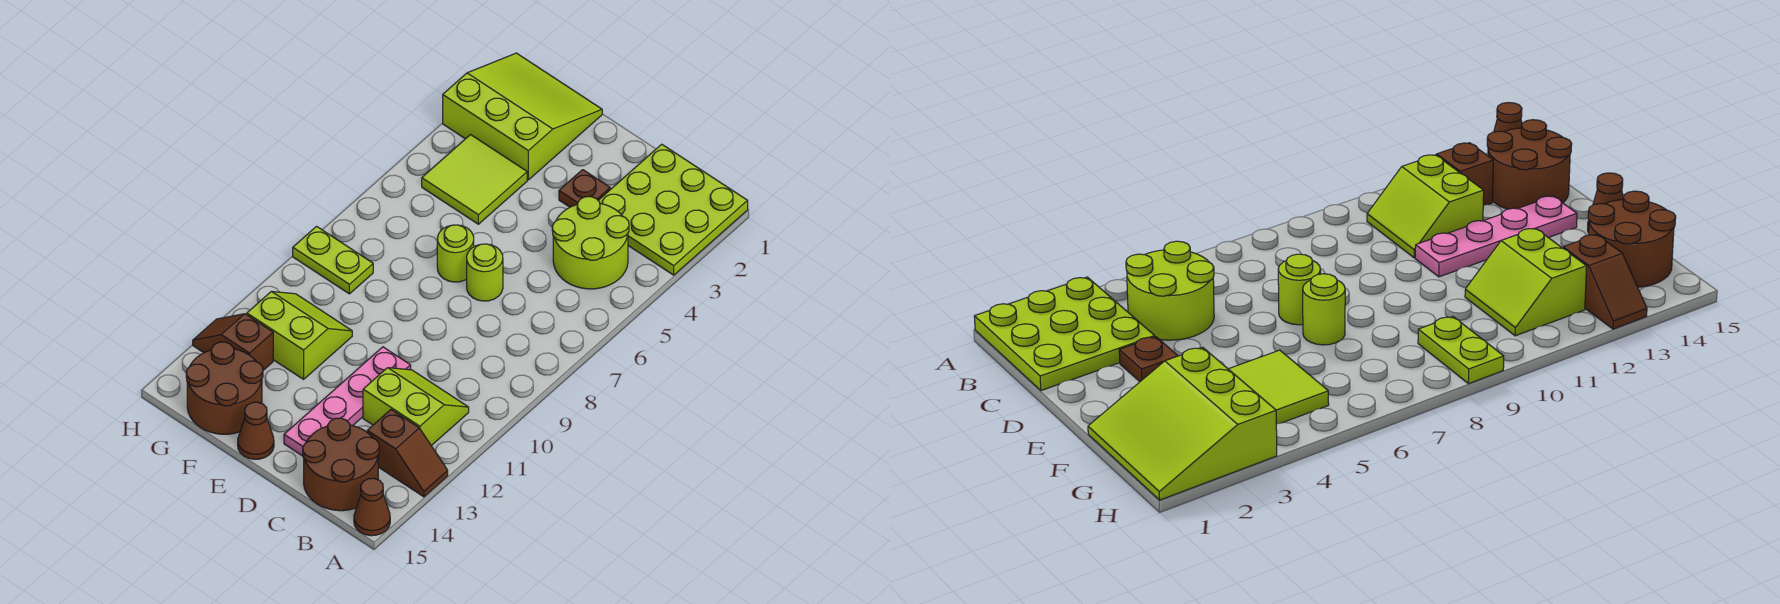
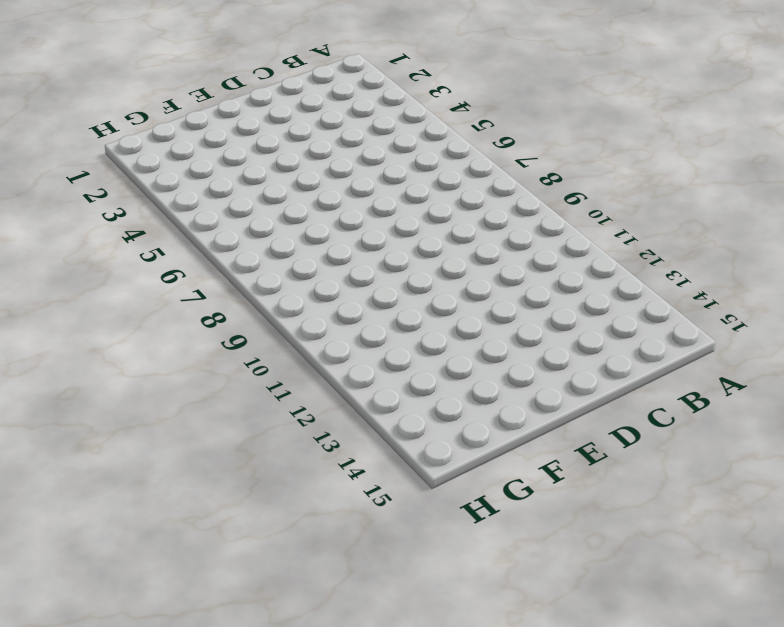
none -> lime 3x3 plate [598,144,748,275]
none -> brown 1x2 slope [367,410,448,497]
none -> brown 1x1 cone [354,478,390,536]

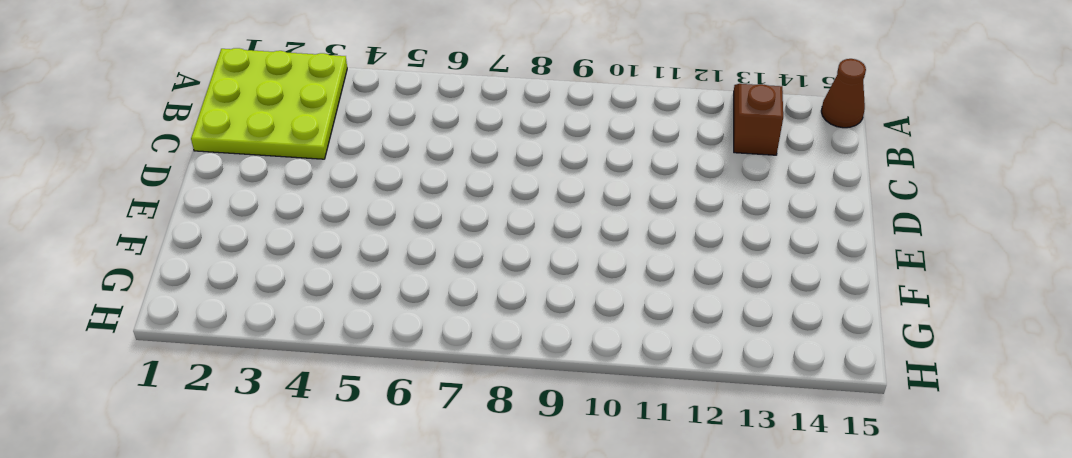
none -> lime 2x2 round brick [552,197,629,289]
none -> lime 2x2 slope [363,368,469,446]
none -> brown 2x2 round brick [303,418,379,511]

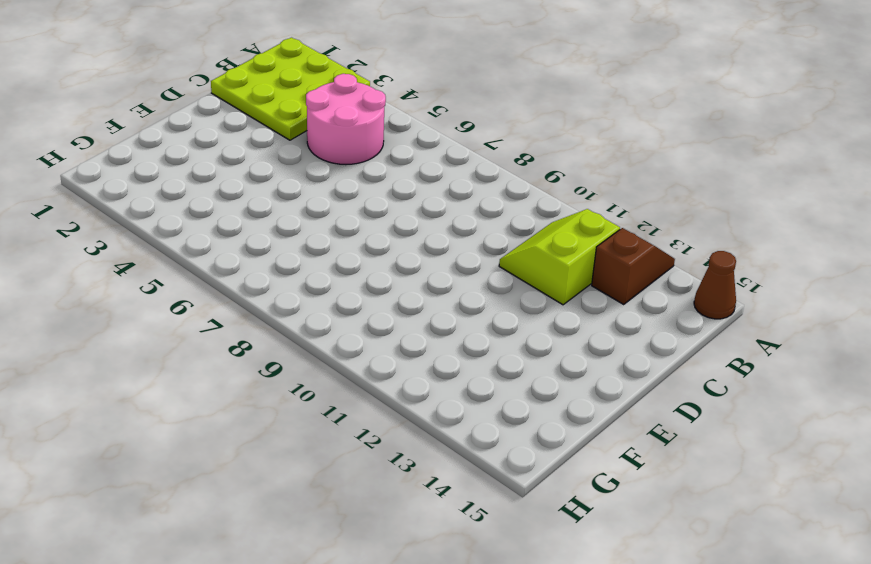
pink 2x2 round brick [306,74,386,164] -> lime 2x2 round brick [552,197,629,289]
none -> brown 2x2 round brick [303,418,379,511]
none -> brown 1x1 plate [559,170,610,207]
none -> lime 1x1 round brick [467,244,503,301]

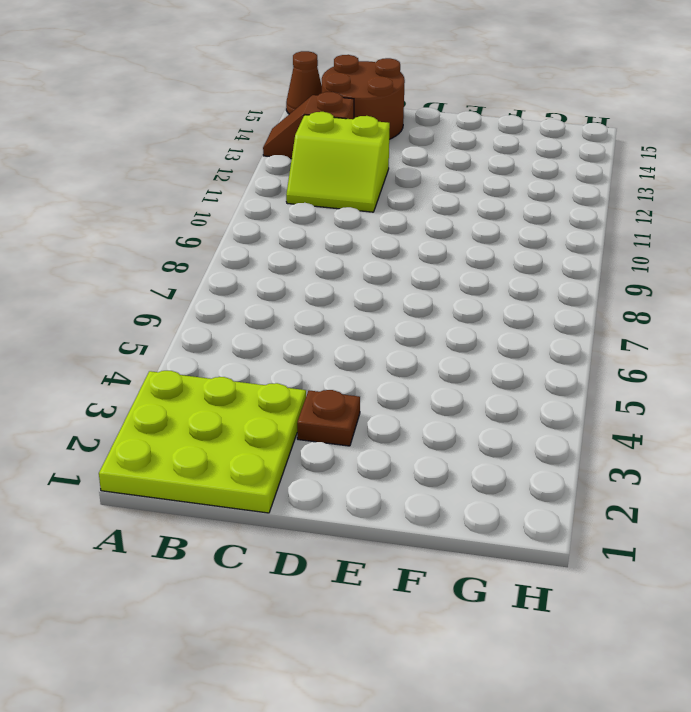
none -> lime 2x2 round brick [552,197,629,289]
none -> lime 1x1 round brick [467,244,503,301]
none -> pink 1x4 plate [284,347,411,456]

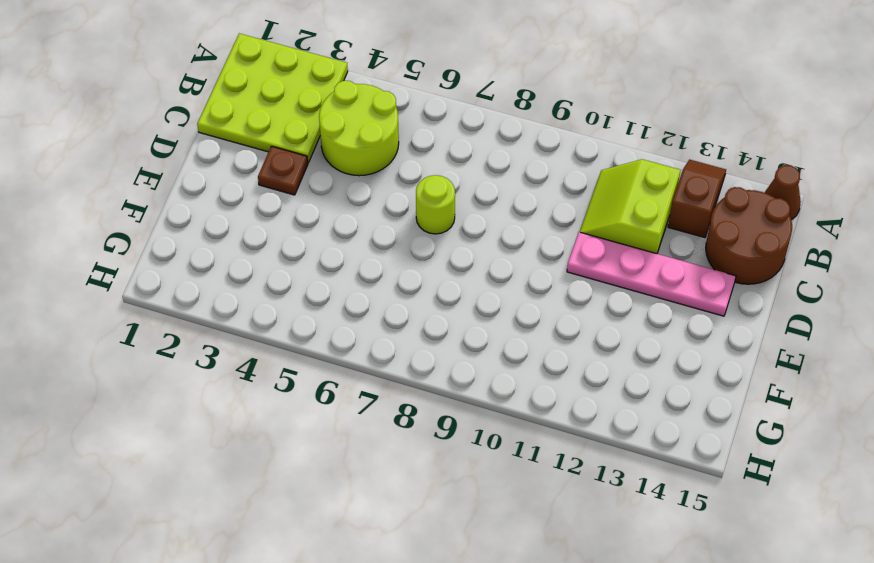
none -> lime 1x1 round brick [437,225,474,282]
none -> brown 1x1 cone [238,402,274,459]
none -> lime 3x3 slope [443,53,602,180]

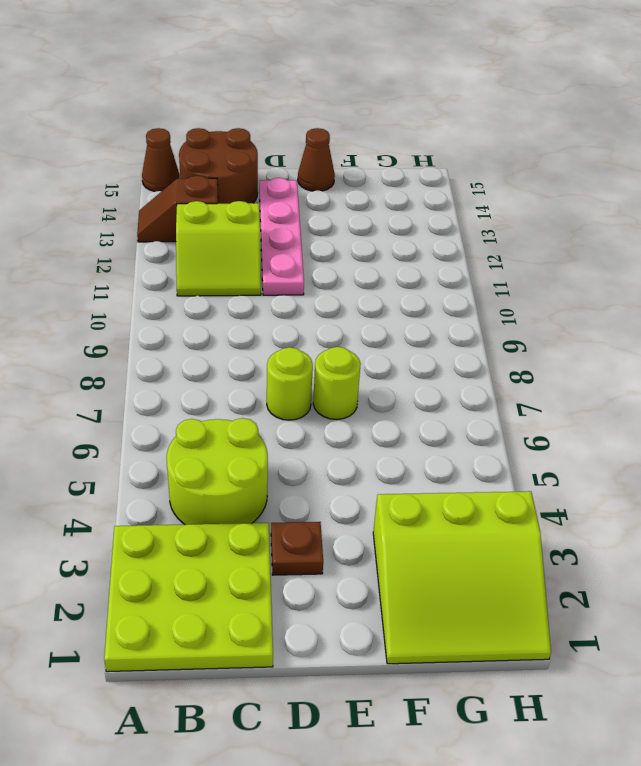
none -> lime 2x2 tile [422,135,527,224]
none -> lime 2x2 slope [247,291,352,379]
none -> brown 2x2 round brick [186,342,263,434]

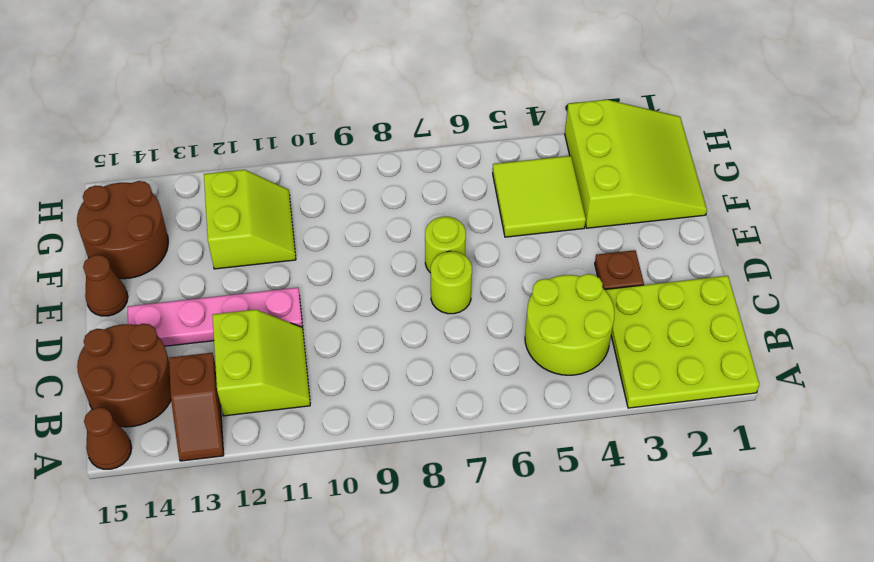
none -> lime 1x2 plate [293,226,373,294]
none -> brown 1x2 slope [193,314,273,370]

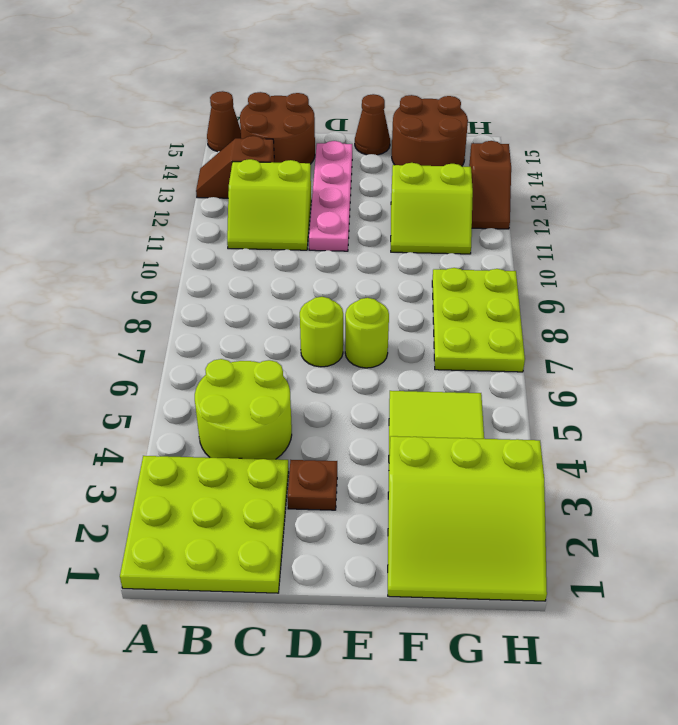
lime 2x3 plate [432,268,525,372] -> lime 1x2 plate [293,226,373,294]
brown 1x2 slope [469,141,511,229] -> brown 1x2 slope turned to [193,314,273,370]

